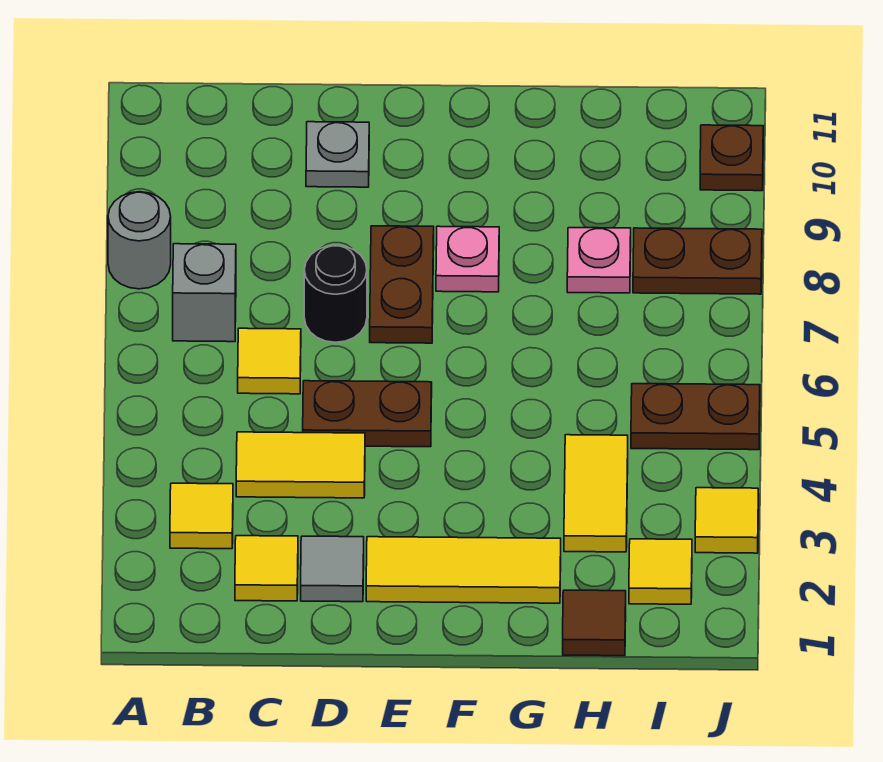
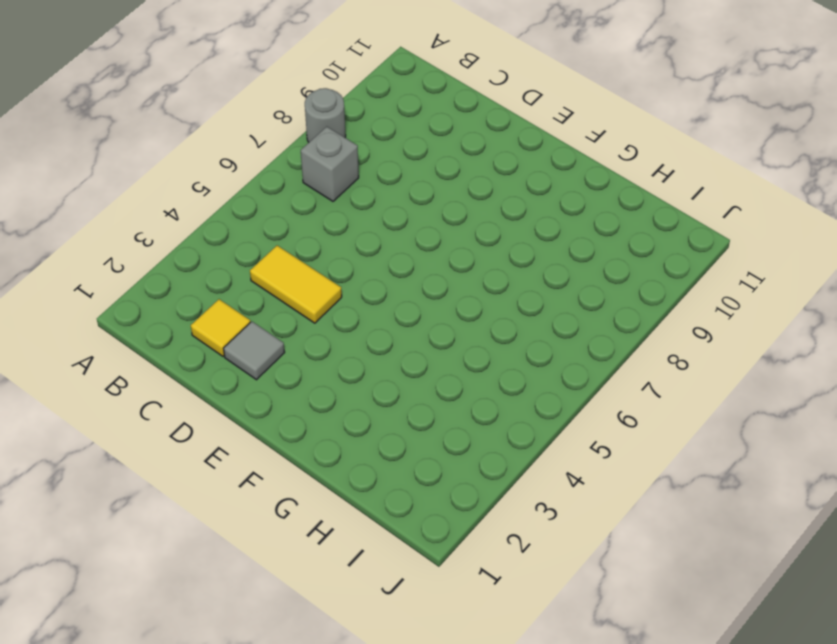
none -> yellow 1x1 tile [170,483,233,549]
none -> yellow 1x1 tile [238,328,301,394]
none -> brown 1x2 plate [303,381,432,447]

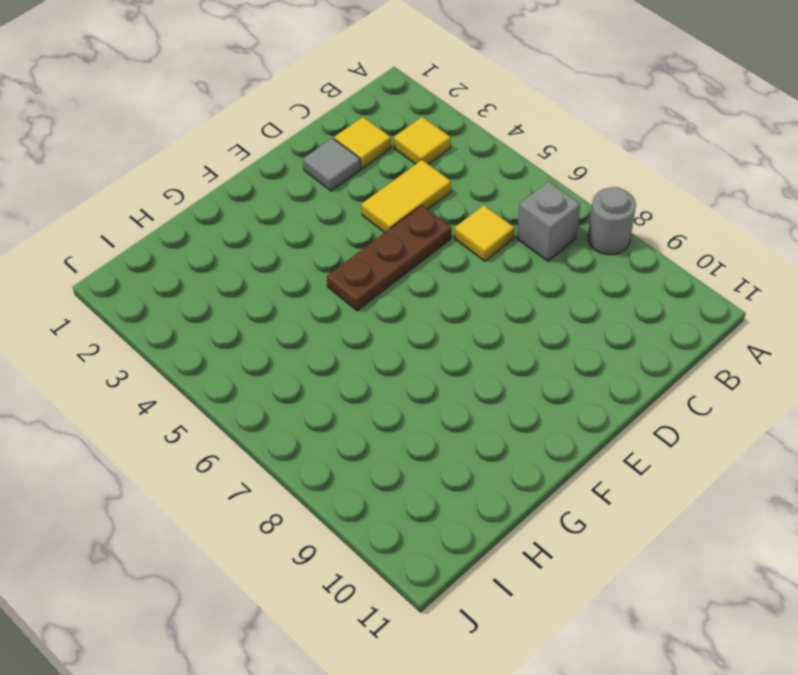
brown 1x3 plate [327,205,452,311] -> brown 1x2 plate [303,381,432,447]
none -> black 1x1 round brick [304,245,367,342]
none -> grey 1x1 plate [306,122,369,187]
none -> yellow 1x3 tile [366,537,561,603]

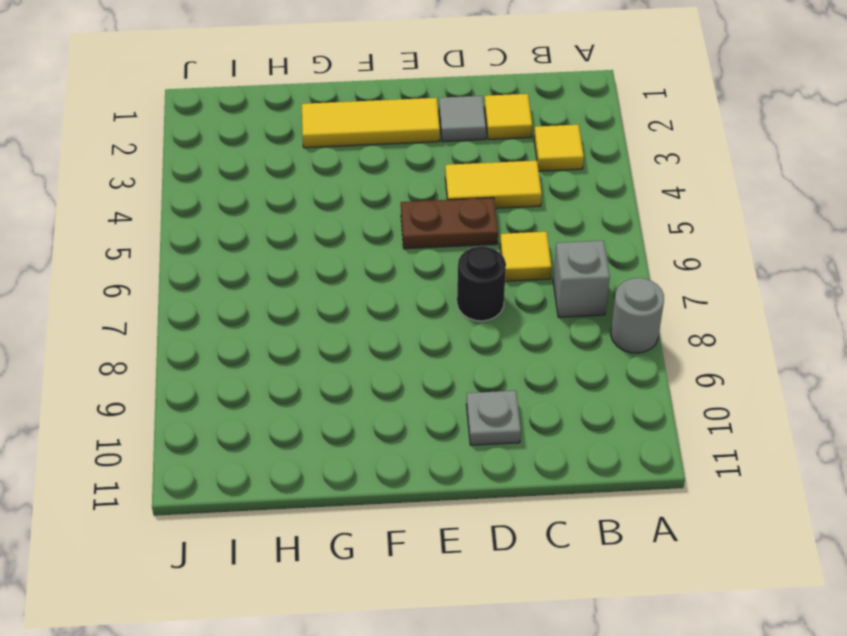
none -> brown 1x2 plate [370,226,434,343]
none -> pink 1x1 plate [436,226,499,292]
none -> brown 1x1 tile [563,590,626,656]

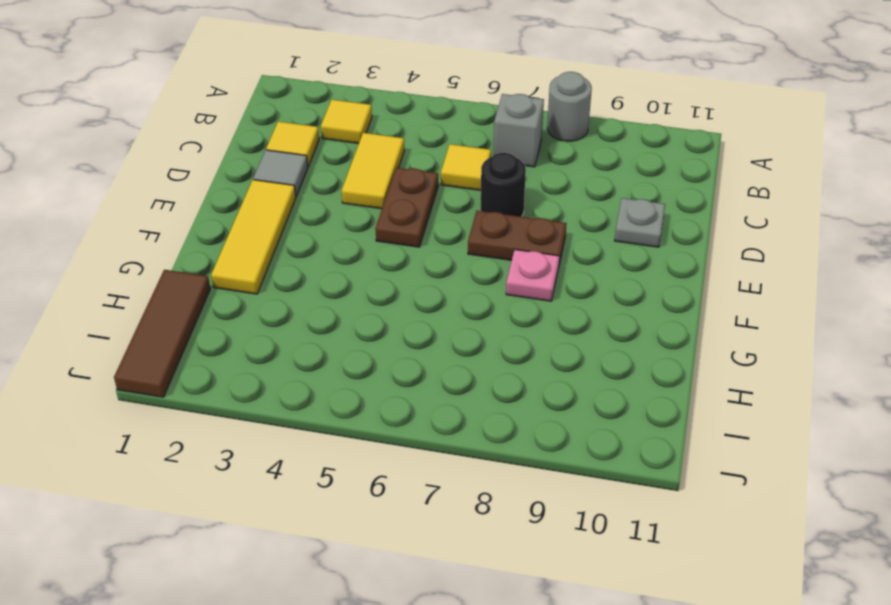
brown 1x3 tile [114,270,210,397] -> brown 1x1 tile [563,590,626,656]
none -> yellow 1x2 tile [564,435,628,552]
none -> pink 1x1 plate [567,228,631,293]
none -> yellow 1x1 tile [629,539,692,604]

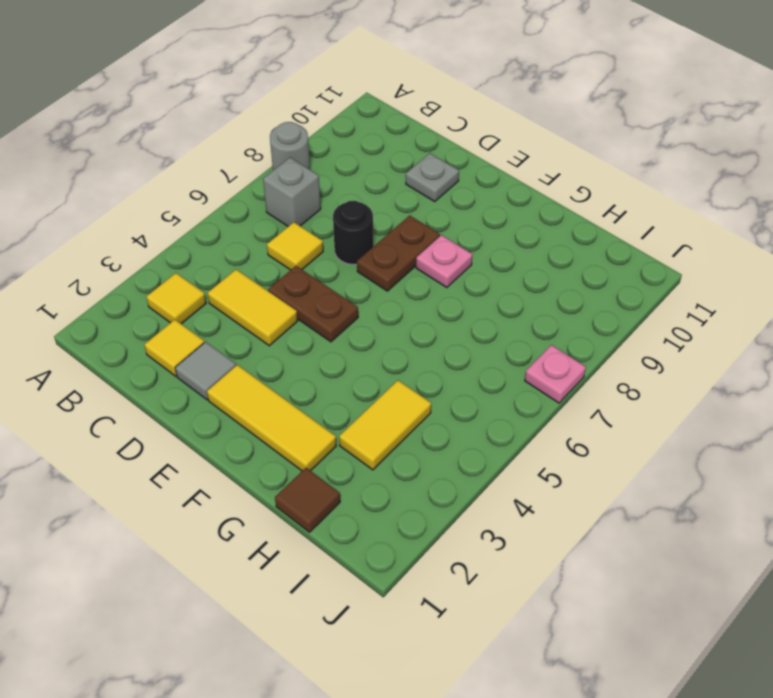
pink 1x1 plate [525,345,586,403] -> pink 1x1 plate moved to [567,228,631,293]
none -> yellow 1x1 tile [629,539,692,604]
none -> brown 1x2 plate [631,384,760,450]
none -> brown 1x2 plate [633,228,762,294]

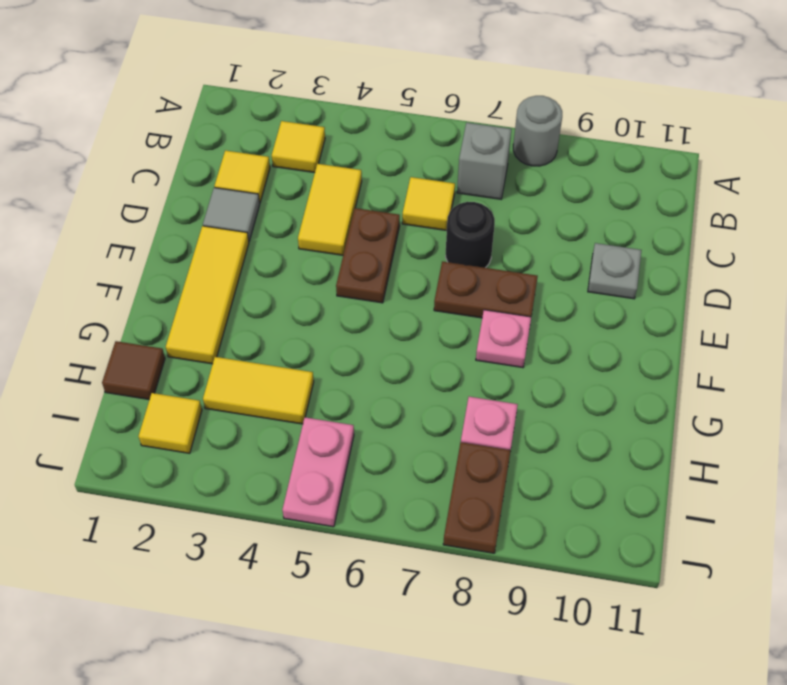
pink 1x2 plate [282,417,354,527] -> brown 1x2 plate [631,384,760,450]
none -> yellow 1x1 tile [695,488,758,553]
none -> brown 1x1 plate [700,125,763,191]

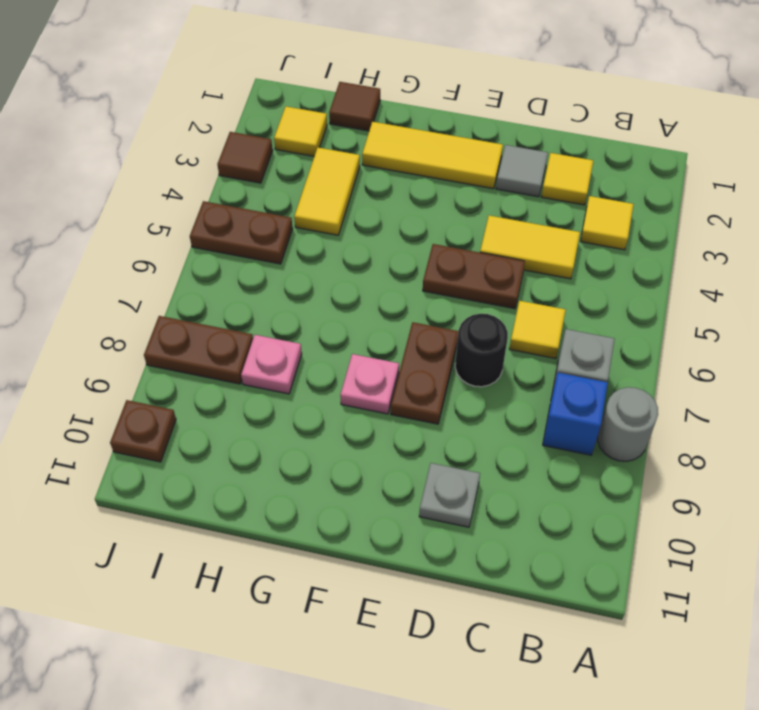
blue 1x1 brick [543,372,608,455] -> none
brown 1x1 tile [217,132,273,183] -> yellow 1x1 tile [695,488,758,553]

